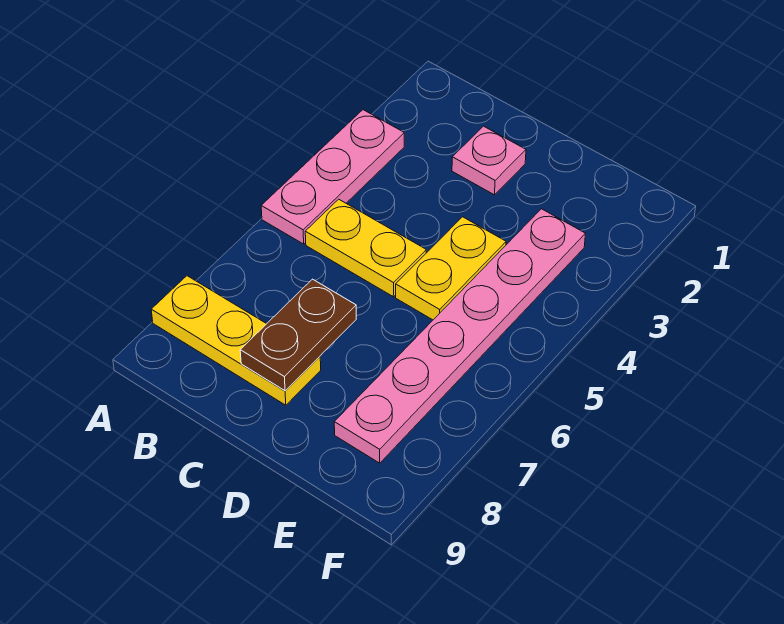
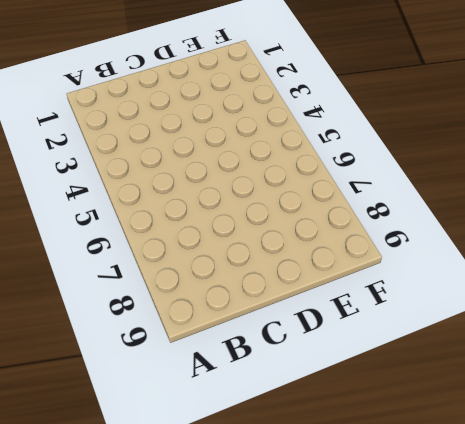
none -> pink 1x3 plate [261,110,404,244]
none -> yellow 1x3 plate [151,276,321,405]

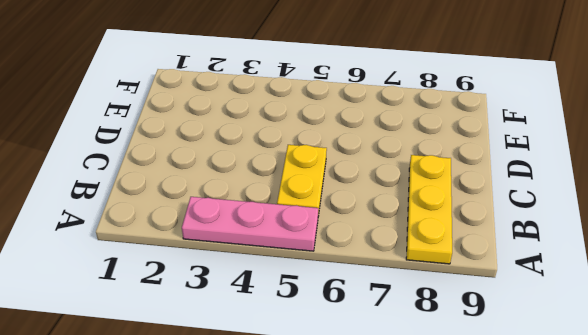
none -> pink 1x1 plate [452,126,526,195]
none -> yellow 1x2 plate [396,217,506,320]

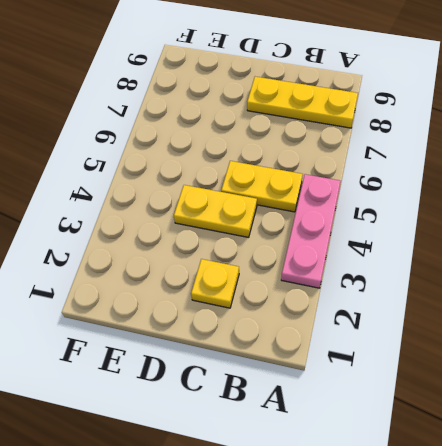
yellow 1x1 plate [191,259,239,308] -> pink 1x1 plate [452,126,526,195]
yellow 1x2 plate [174,185,257,237] -> yellow 1x2 plate turned to [396,217,506,320]
none -> pink 1x6 plate [334,209,585,463]
none -> brown 1x2 plate [240,279,356,391]

